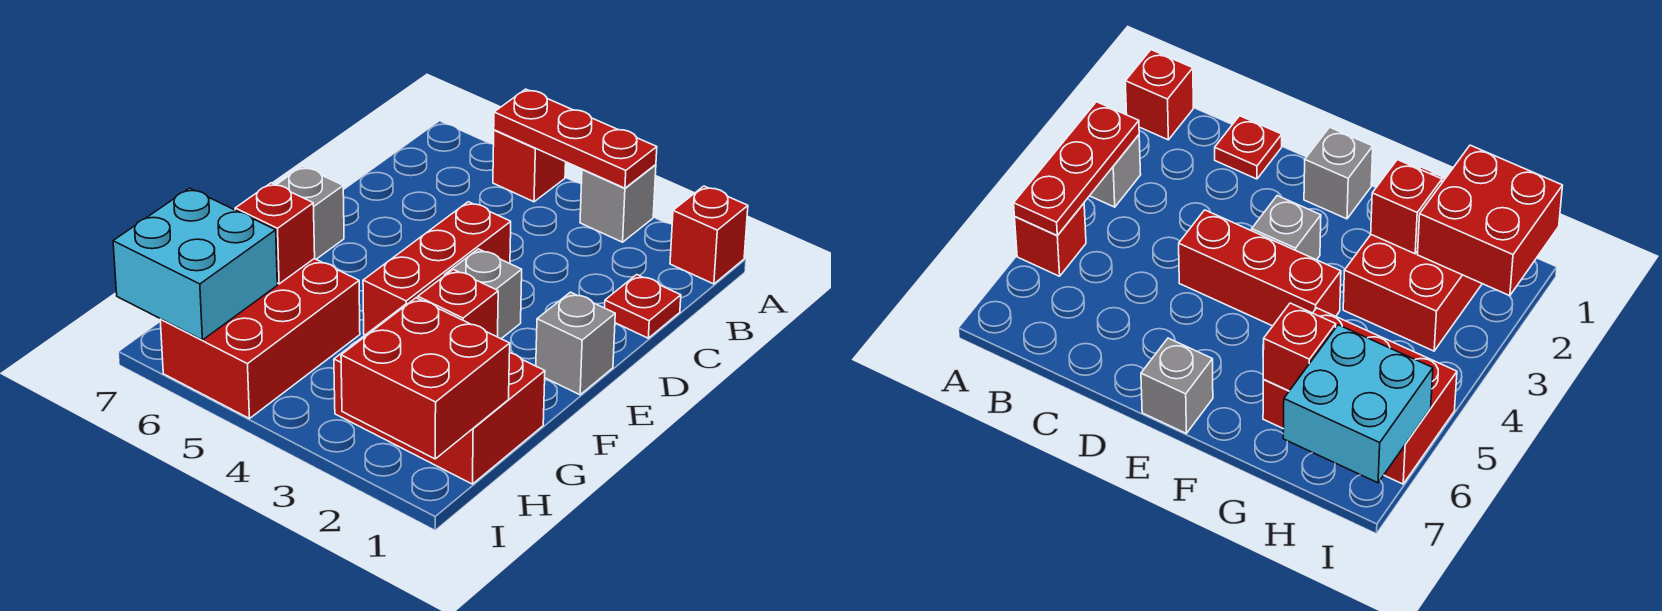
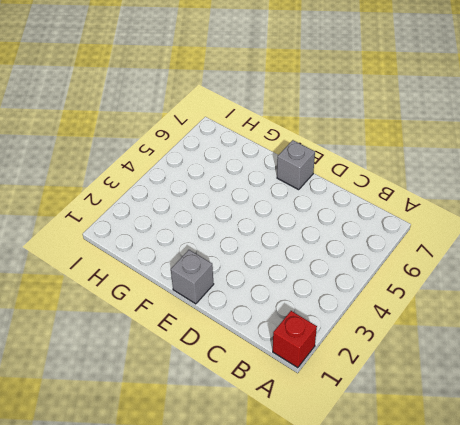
none -> grey 1x1 brick [580,165,656,242]
none -> red 1x1 brick [493,130,566,202]
none -> red 1x1 plate [605,275,681,338]

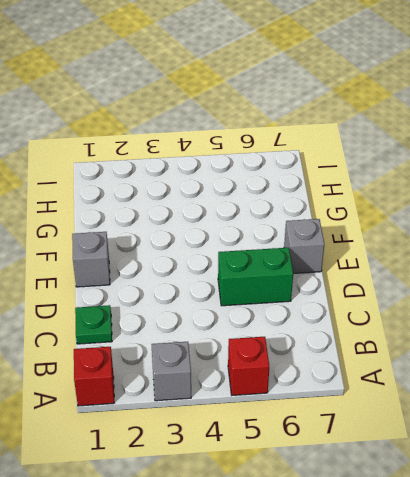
green 1x1 plate [75,305,112,344] -> red 1x1 plate [605,275,681,338]
green 1x2 brick [218,248,293,306] -> none
none -> red 1x3 brick [363,202,511,335]
none -> grey 1x1 brick [445,249,522,339]
none -> red 2x3 brick [334,304,545,484]

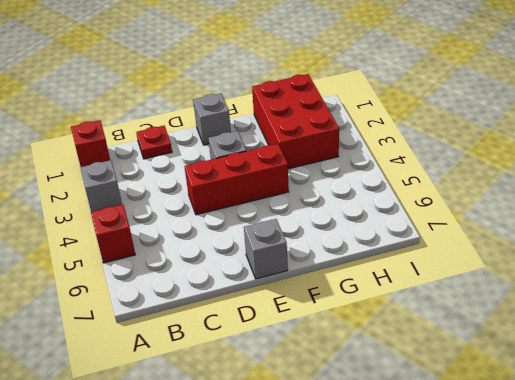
none -> red 2x3 brick [160,259,360,419]
none -> red 1x3 plate [494,89,657,188]
none -> red 1x1 brick [418,269,498,337]

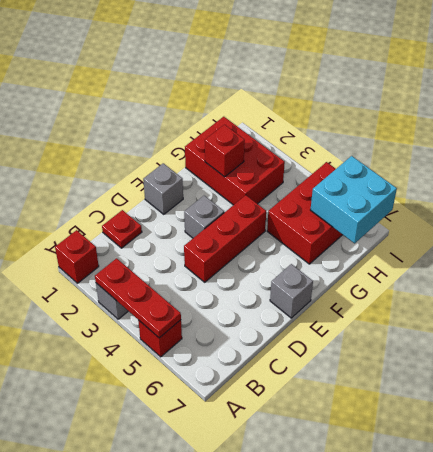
none -> red 1x1 brick [235,183,315,284]
none -> red 2x2 brick [341,298,510,459]

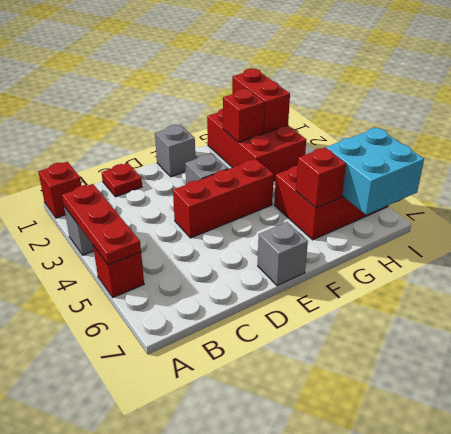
red 1x2 brick [232,68,290,133] -> red 2x2 brick [341,298,510,459]

